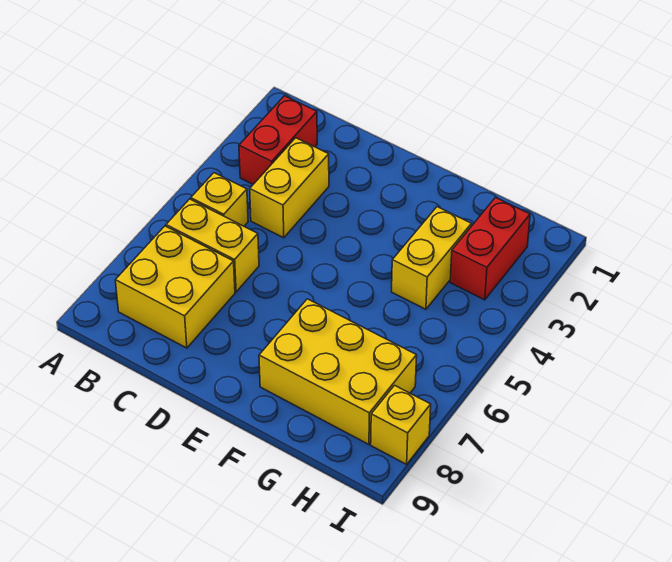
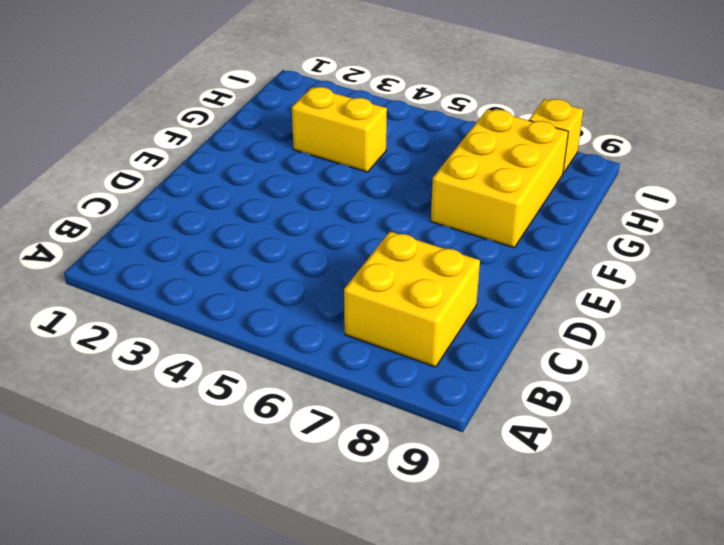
none -> red 1x2 brick [239,96,317,184]
none -> yellow 1x1 brick [191,173,248,226]

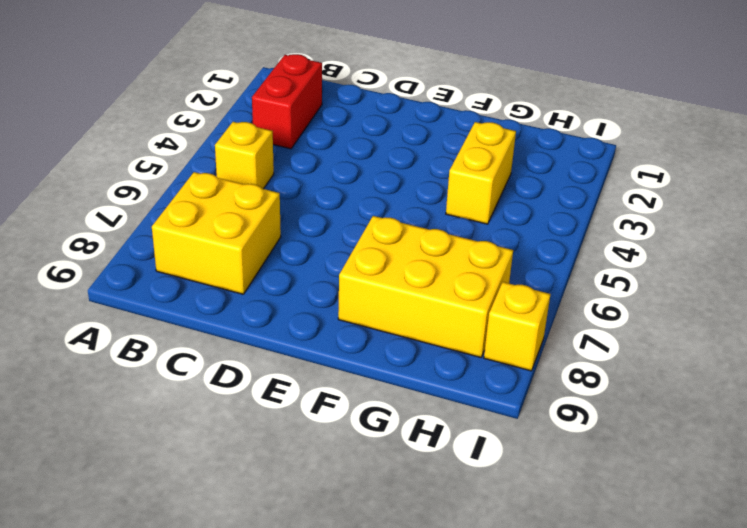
none -> yellow 1x2 brick [166,199,259,292]
none -> yellow 1x2 brick [250,138,329,238]

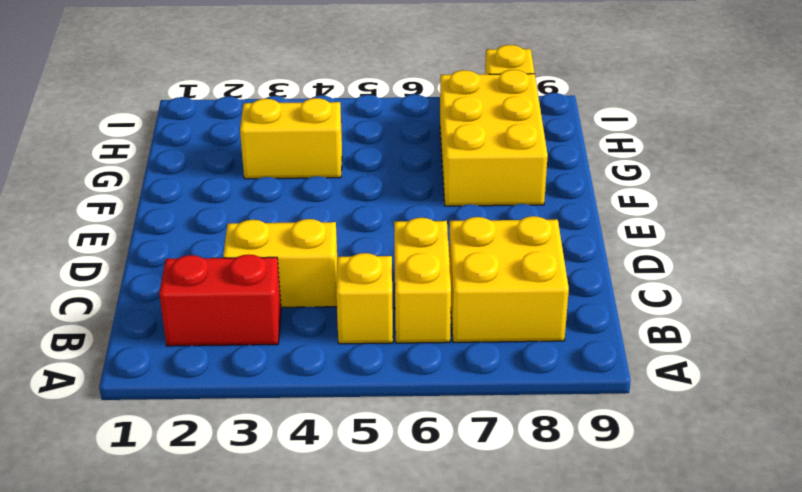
none -> red 1x2 brick [450,198,530,300]

